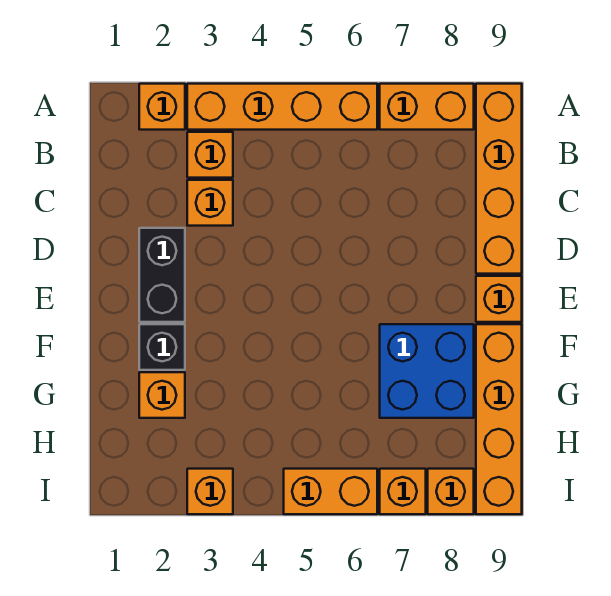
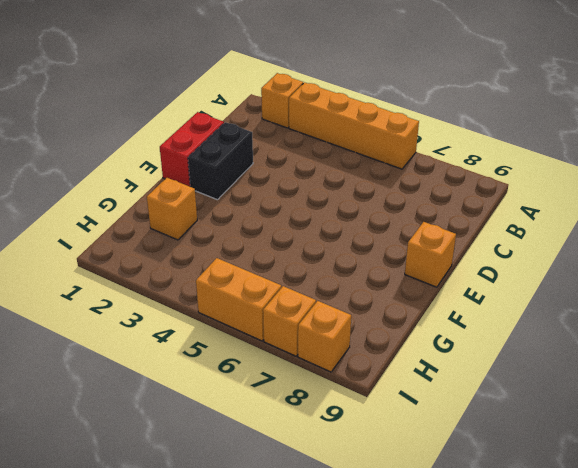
red 1x2 brick [160,112,224,187] -> none
none -> orange 1x2 brick [380,84,474,130]
none -> orange 1x4 brick [476,84,522,274]
none -> orange 1x1 brick [187,132,233,178]

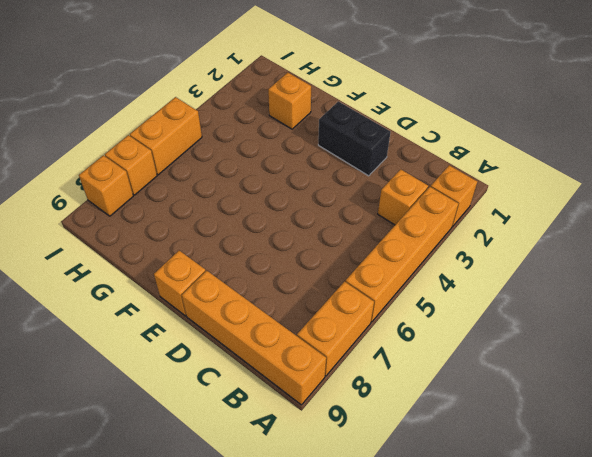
none -> orange 1x1 brick [187,180,233,226]
none -> black 1x1 brick [139,324,185,370]
none -> blue 2x2 brick [380,324,474,418]

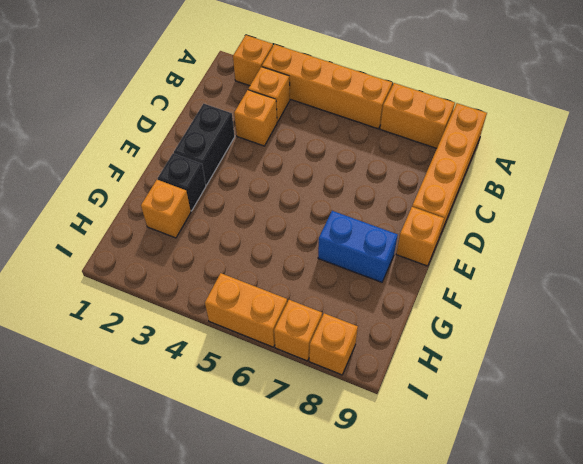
blue 1x2 brick [318,211,398,282] -> blue 2x2 brick [380,324,474,418]
none -> orange 1x4 brick [476,324,522,514]
none -> orange 1x1 brick [187,469,233,514]

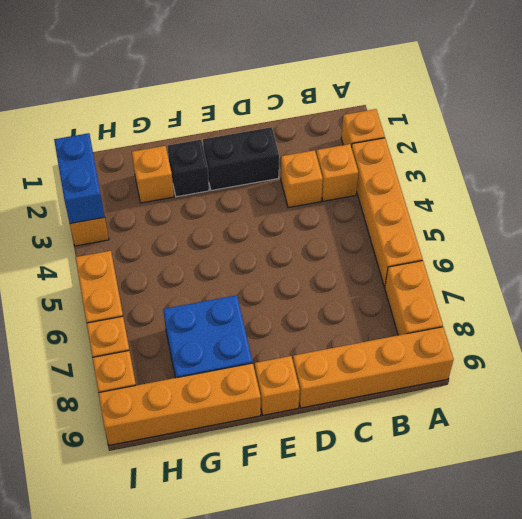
blue 1x2 brick [54,133,105,223] -> none

